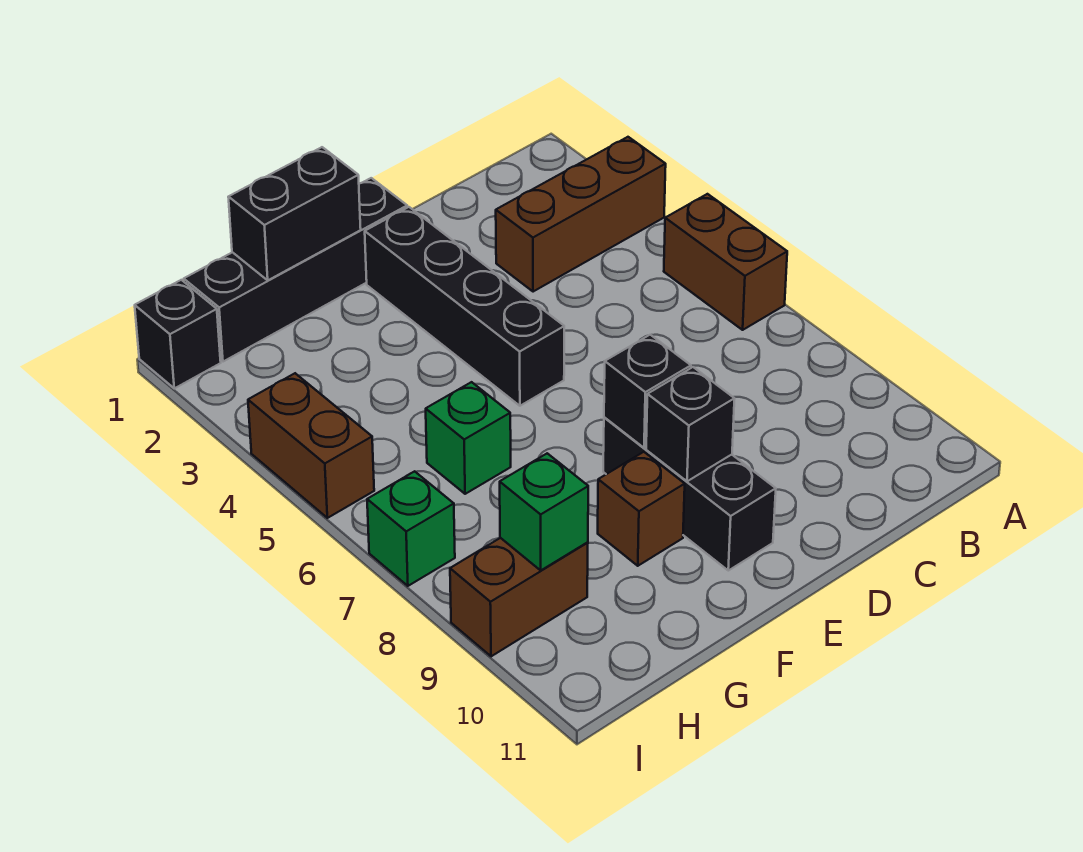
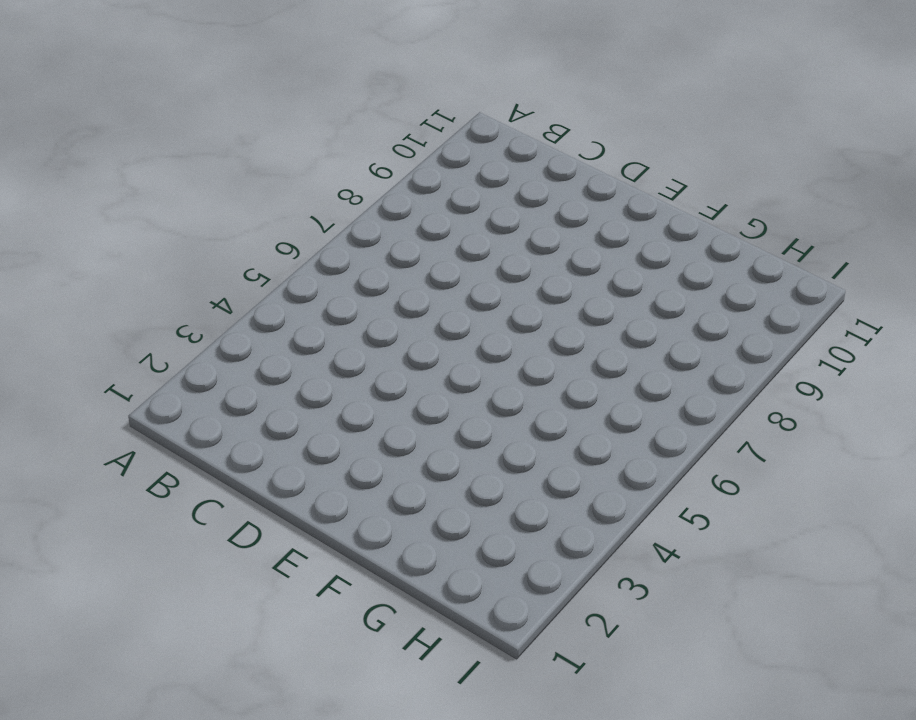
none -> brown 1x3 brick [496,137,666,292]
none -> brown 1x2 brick [664,194,787,330]
none -> black 1x4 brick [184,178,407,362]

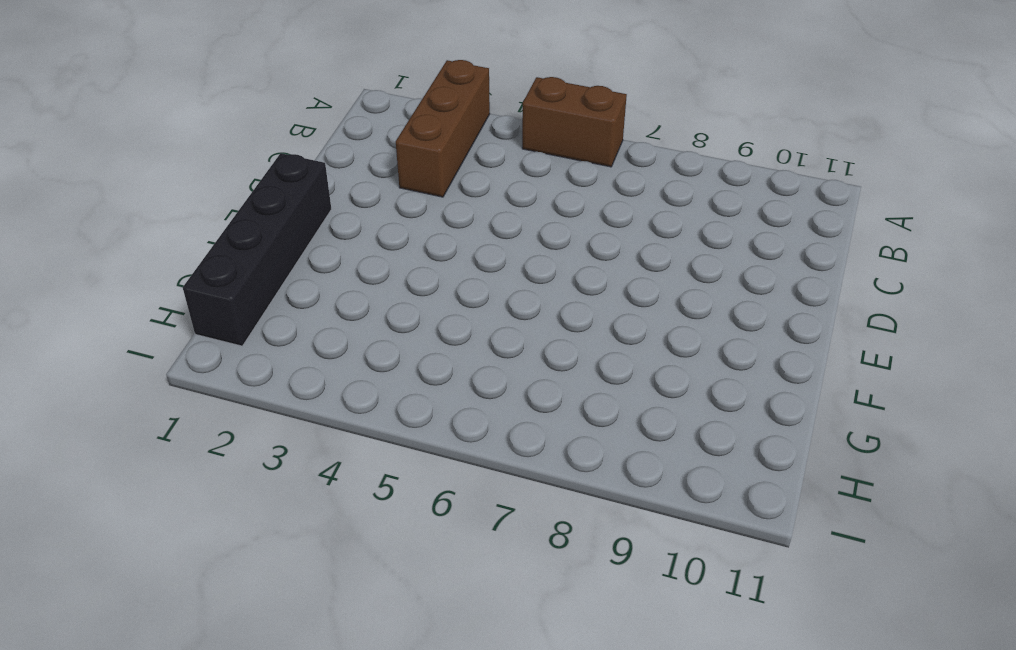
none -> black 1x4 brick [365,207,564,406]
none -> black 1x3 brick [603,417,776,571]
none -> brown 1x1 brick [598,452,685,566]

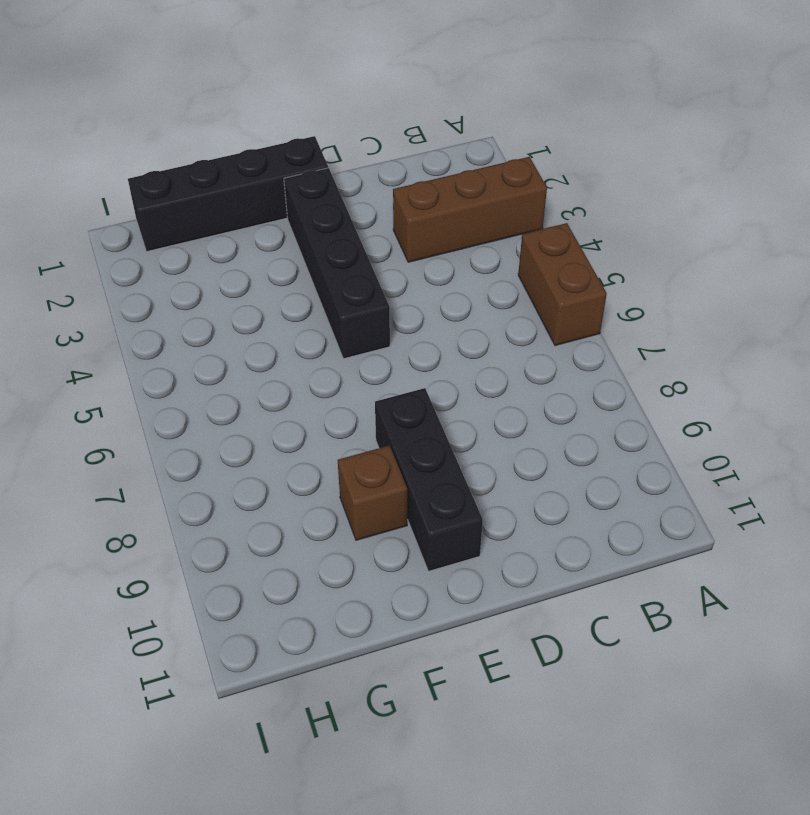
none -> green 1x1 brick [426,382,511,494]
none -> brown 1x2 brick [450,538,588,656]
none -> black 1x1 brick [135,280,221,388]

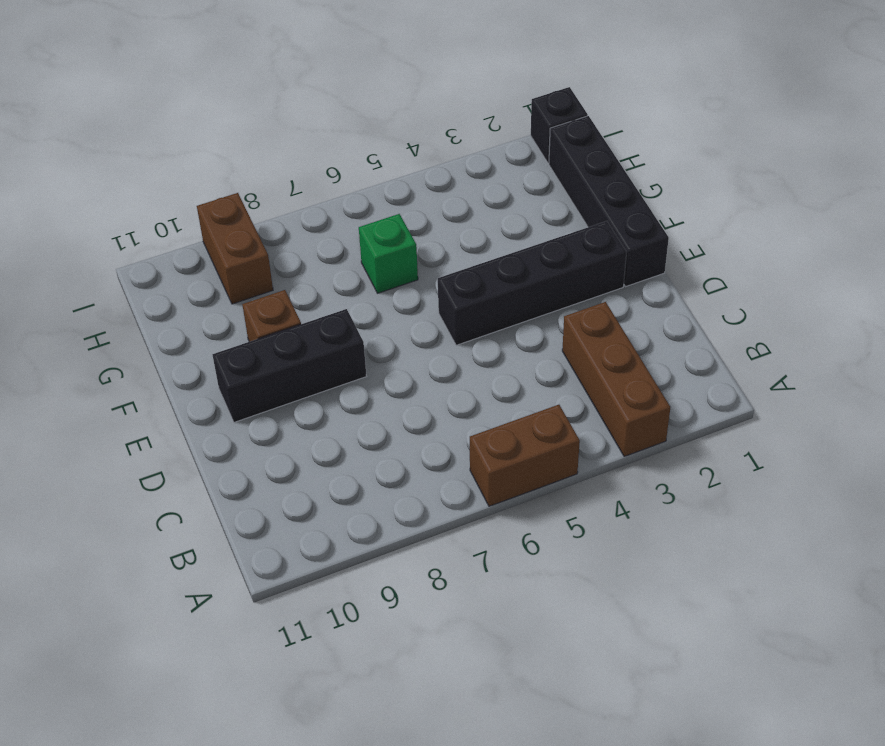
none -> brown 1x2 brick [248,373,374,518]
none -> green 1x1 brick [367,471,455,586]
none -> black 1x1 brick [604,335,691,448]

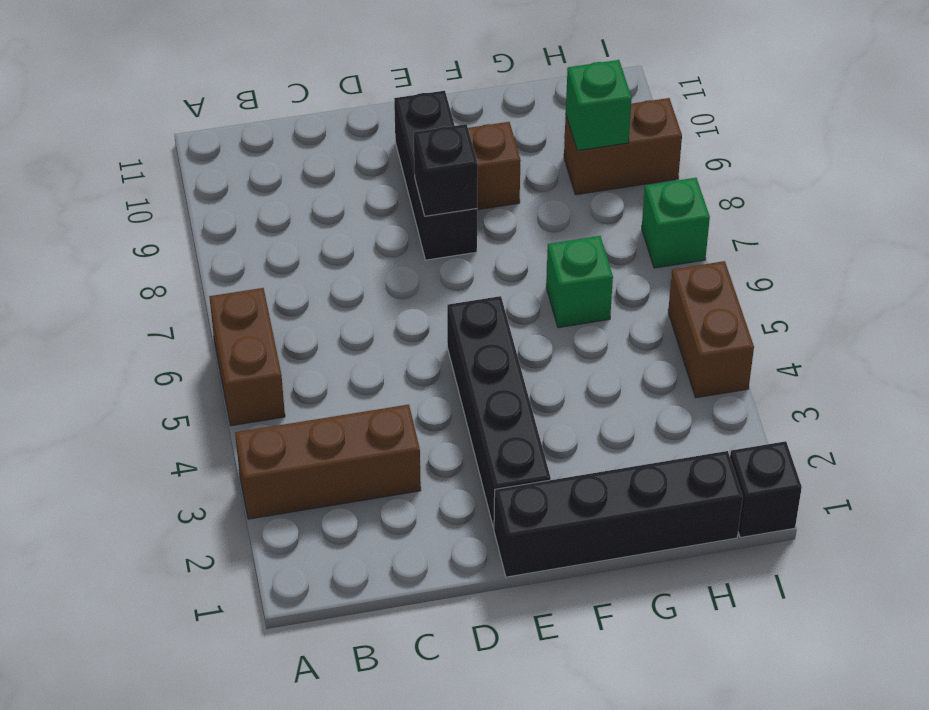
none -> black 1x1 brick [646,367,735,481]
none -> black 1x2 brick [228,147,361,280]

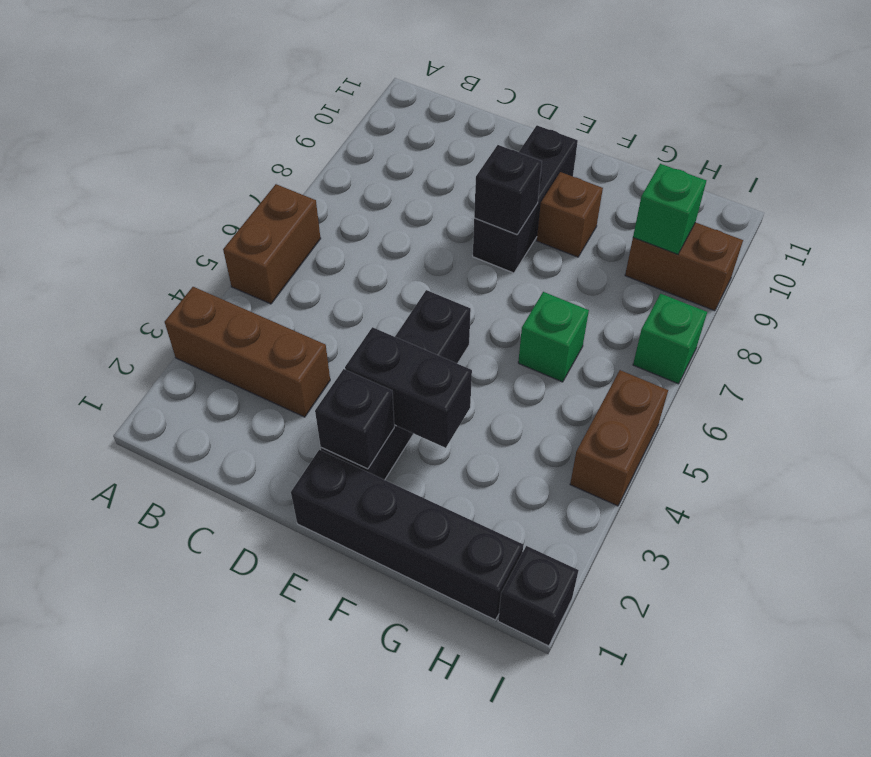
black 1x1 brick [315,369,394,469] -> black 1x1 brick moved to [646,367,735,481]
black 1x2 brick [345,327,472,448] -> black 1x2 brick moved to [228,147,361,280]

